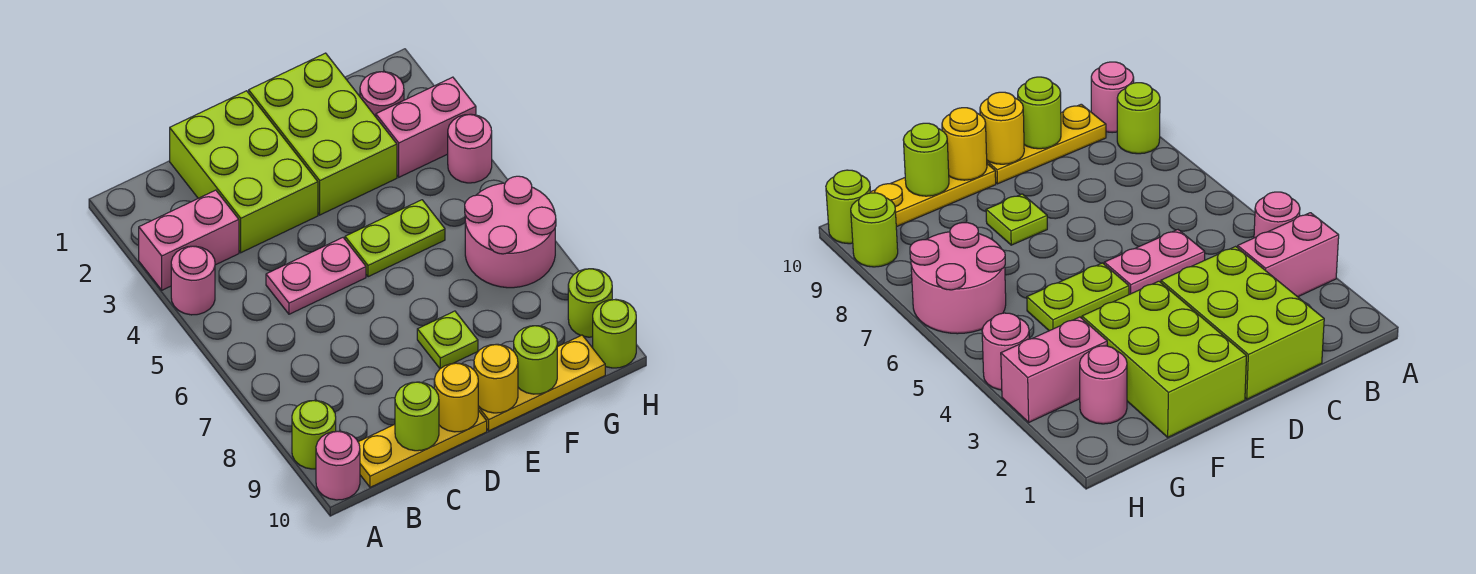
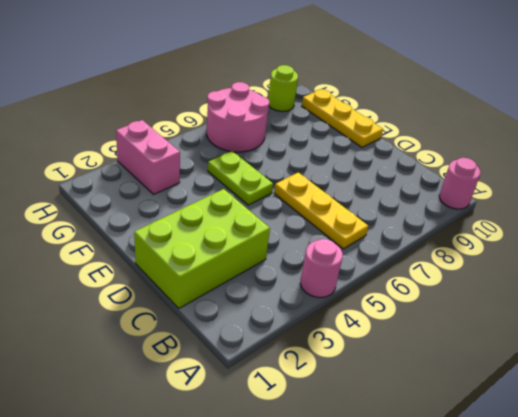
yellow 1x3 plate [274,172,368,249] -> yellow 1x3 plate moved to [358,410,487,487]
none -> pink 1x2 brick [139,190,239,290]
none -> lime 1x1 round brick [292,400,336,469]
none -> pink 1x2 plate [266,238,366,314]

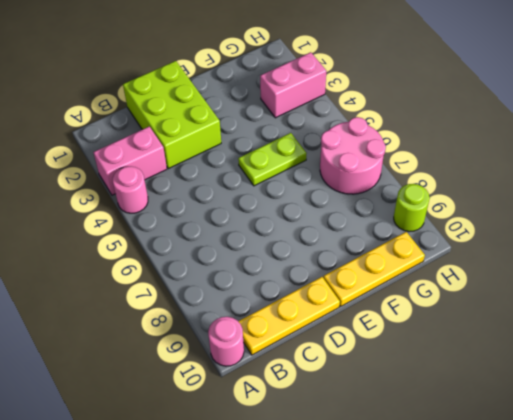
none -> lime 1x1 round brick [292,400,336,469]
none -> pink 1x2 plate [266,238,366,314]
none -> lime 2x3 brick [249,53,397,215]

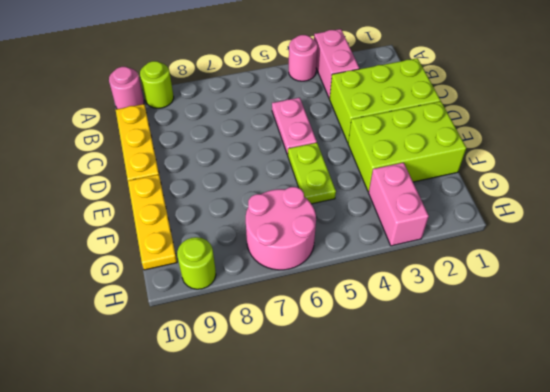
none -> lime 1x1 plate [417,311,478,369]
none -> pink 1x1 round brick [360,72,404,117]
none -> pink 1x1 round brick [448,114,492,183]

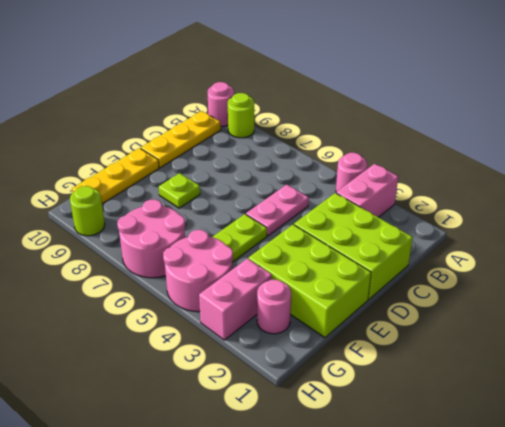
pink 2x2 round brick [163,230,233,312] -> pink 1x1 round brick [448,114,492,183]
none -> lime 1x1 round brick [593,299,636,368]
none -> lime 1x1 round brick [395,382,439,451]
none -> yellow 1x1 round brick [434,363,478,432]

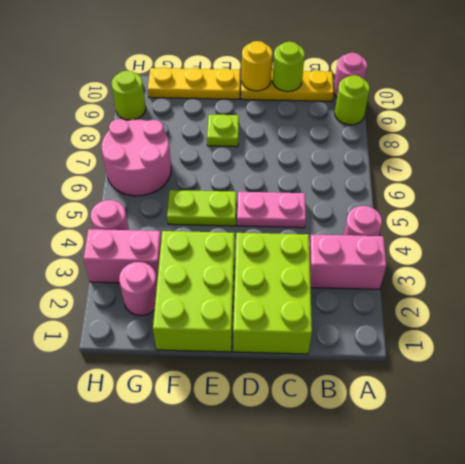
none -> lime 1x1 round brick [593,299,636,368]
none -> yellow 1x1 round brick [474,344,518,413]
none -> lime 1x1 round brick [514,326,557,394]

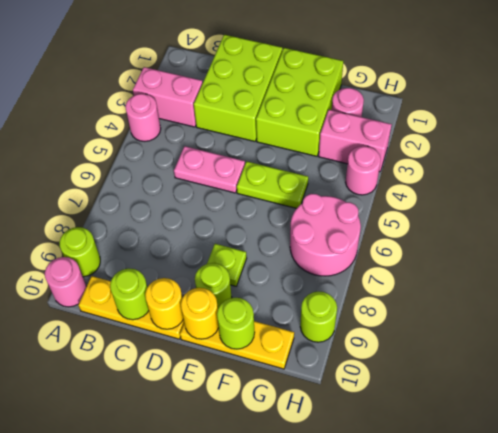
lime 1x1 round brick [195,263,232,308] -> lime 1x1 round brick moved to [593,299,636,368]

